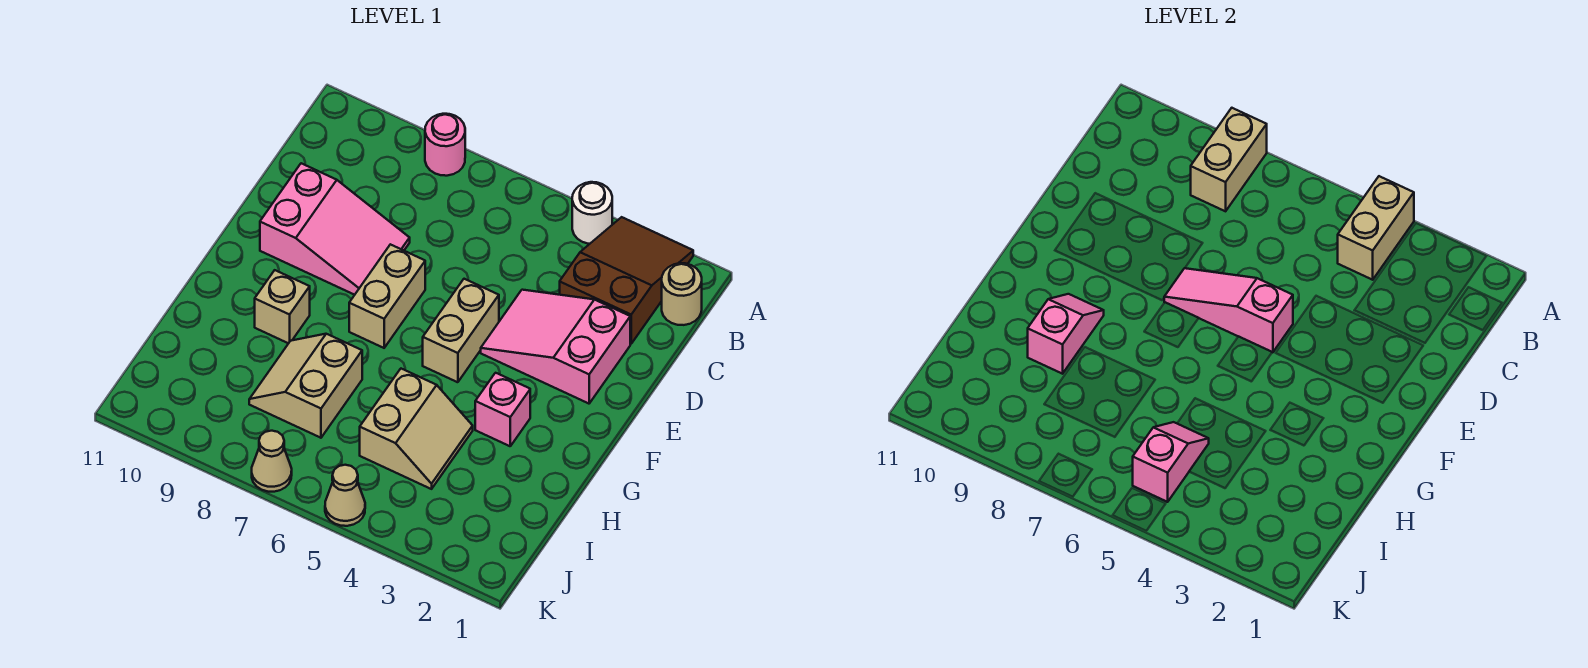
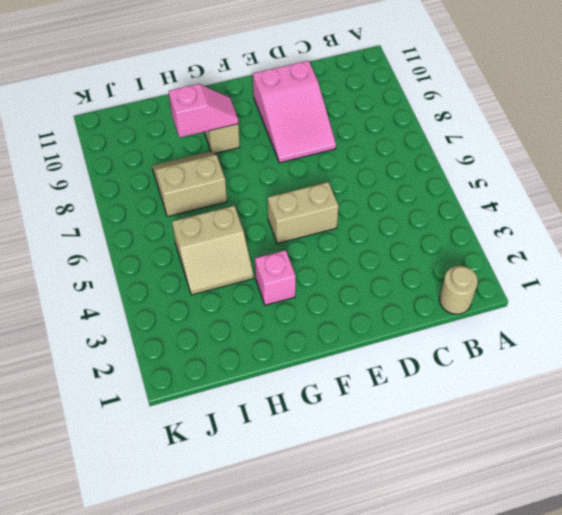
none -> brown 2x3 slope [560,217,693,344]
none -> white 1x1 round brick [572,182,612,244]
none -> pink 1x1 round brick [425,114,465,176]

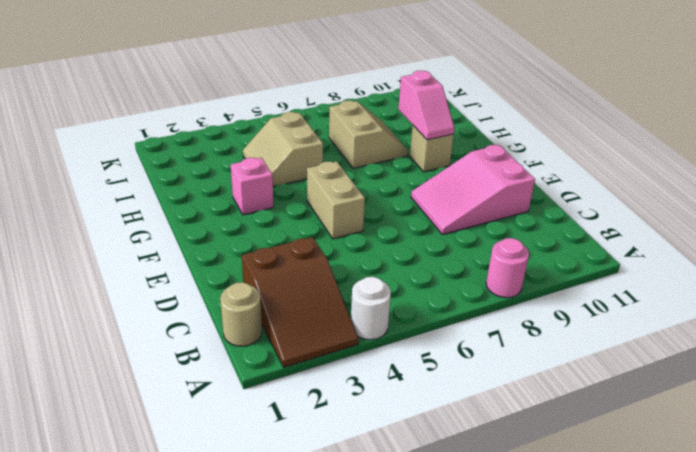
none -> pink 2x3 slope [481,290,630,404]
none -> tan 1x2 brick [349,244,425,348]
none -> tan 1x1 cone [325,465,365,526]

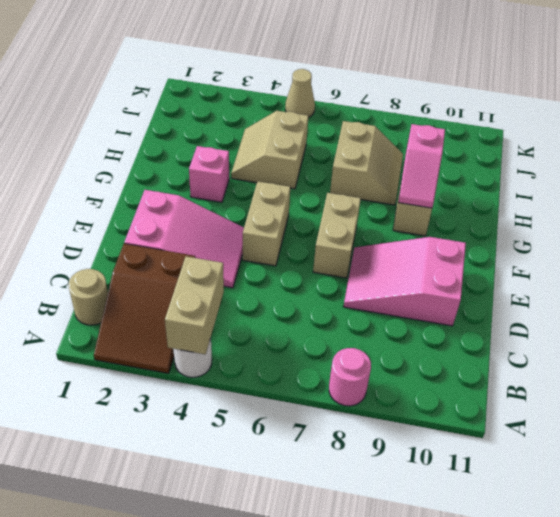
none -> tan 1x1 cone [252,431,292,492]
none -> tan 1x2 brick [1191,108,1267,211]
none -> pink 1x3 slope [1164,268,1293,352]

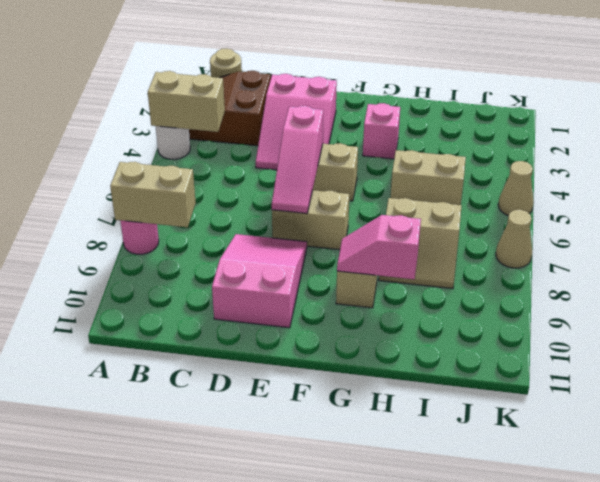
none -> pink 1x2 slope [1133,422,1209,502]

